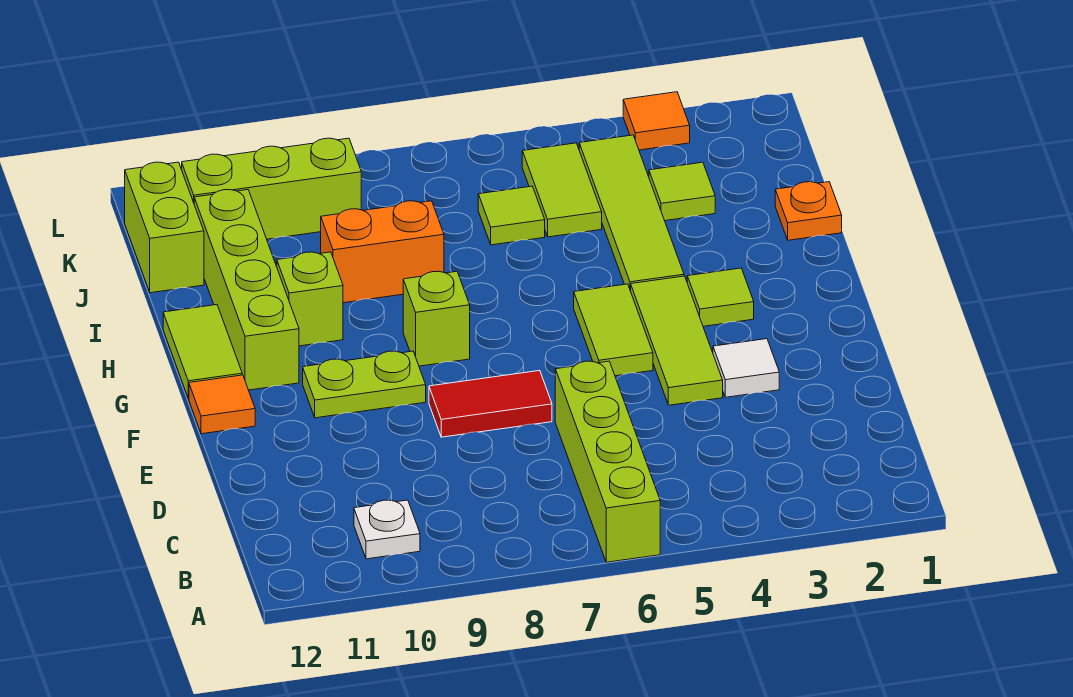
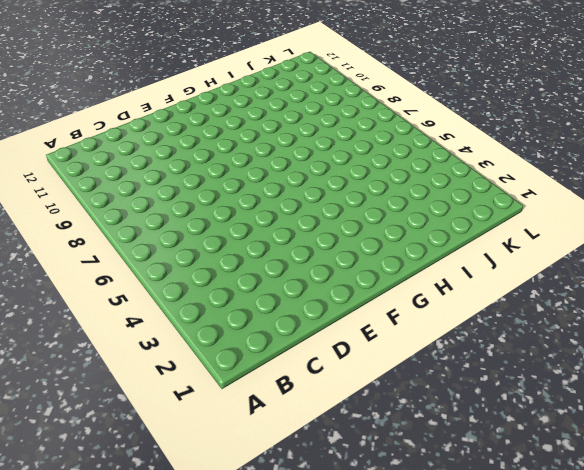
none -> lime 1x4 brick [555,361,660,562]
none -> white 1x1 plate [354,500,420,559]
none -> white 1x1 tile [713,339,779,397]

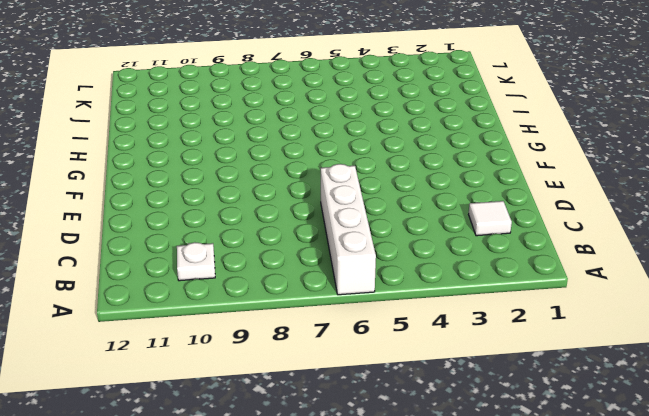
white 1x4 brick [321,164,376,295] -> lime 1x4 brick [555,361,660,562]
white 1x1 tile [469,201,512,236] -> white 1x1 tile moved to [713,339,779,397]
none -> lime 1x3 tile [631,276,723,405]
none -> red 1x2 tile [429,370,552,437]
none -> lime 1x2 tile [574,284,653,376]

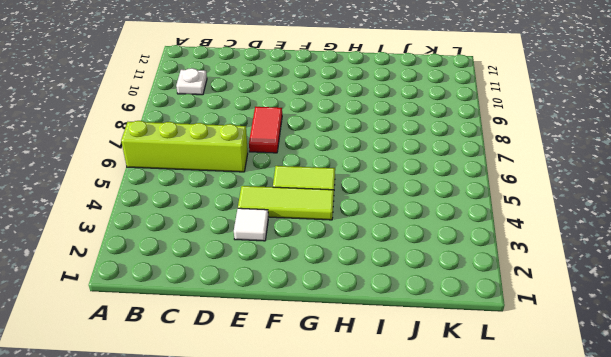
none -> lime 1x2 plate [303,351,426,418]
none -> orange 1x1 tile [189,375,255,434]
none -> lime 1x1 tile [687,268,754,326]

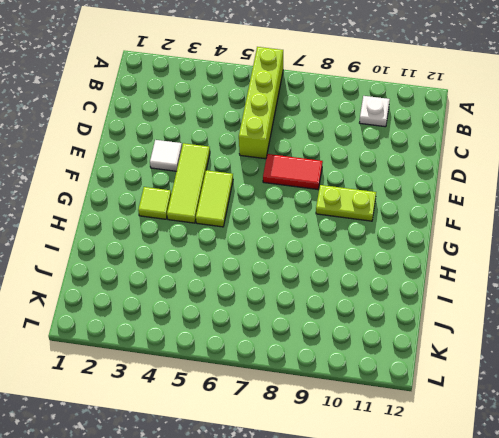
none -> orange 1x1 tile [189,375,255,434]
none -> lime 1x1 brick [403,271,470,366]
none -> lime 1x4 brick [194,190,299,390]

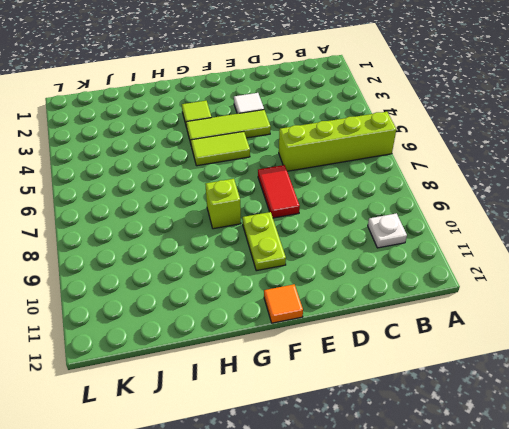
none -> lime 1x4 brick [194,190,299,390]
none -> lime 1x2 tile [163,305,242,399]
none -> lime 1x4 tile [579,135,684,291]

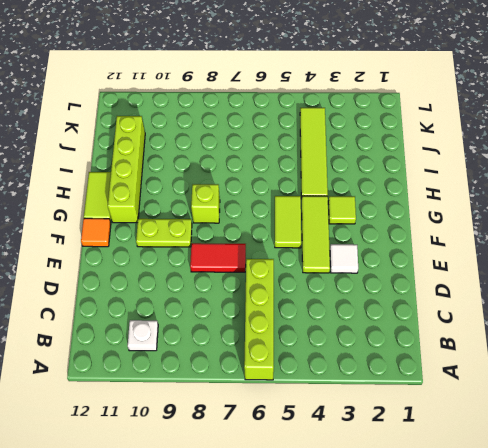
none -> lime 1x1 brick [277,252,343,346]
none -> orange 1x1 plate [775,182,842,240]
none -> orange 1x2 brick [321,201,444,303]

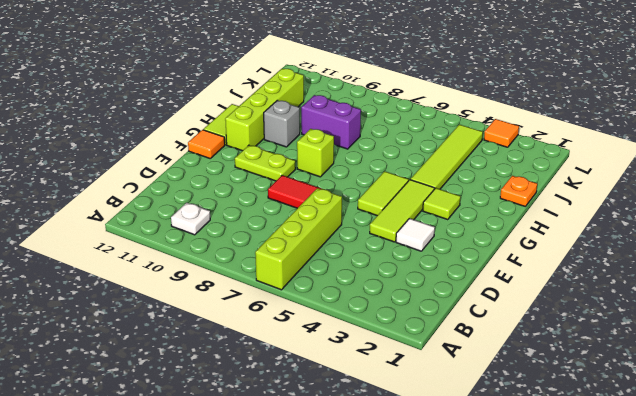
grey 1x1 brick [264,100,300,147] -> lime 1x1 brick [277,252,343,346]
purple 1x2 brick [301,95,361,149] -> orange 1x2 brick [321,201,444,303]
none -> lime 1x1 tile [649,162,715,221]
none -> lime 1x2 tile [522,143,602,237]
none -> lime 1x1 tile [478,186,545,245]

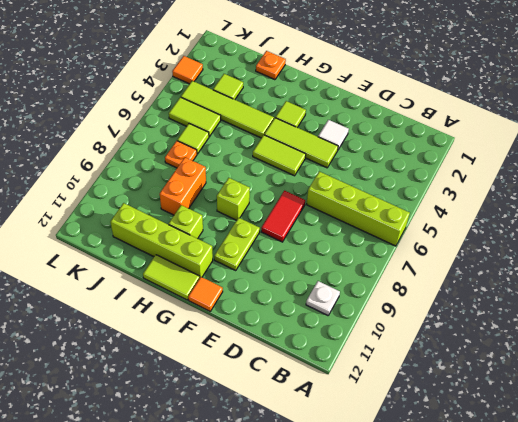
orange 1x1 plate [165,141,197,168] -> none
none -> lime 1x2 brick [125,162,204,293]
none -> lime 1x3 brick [182,138,361,239]

